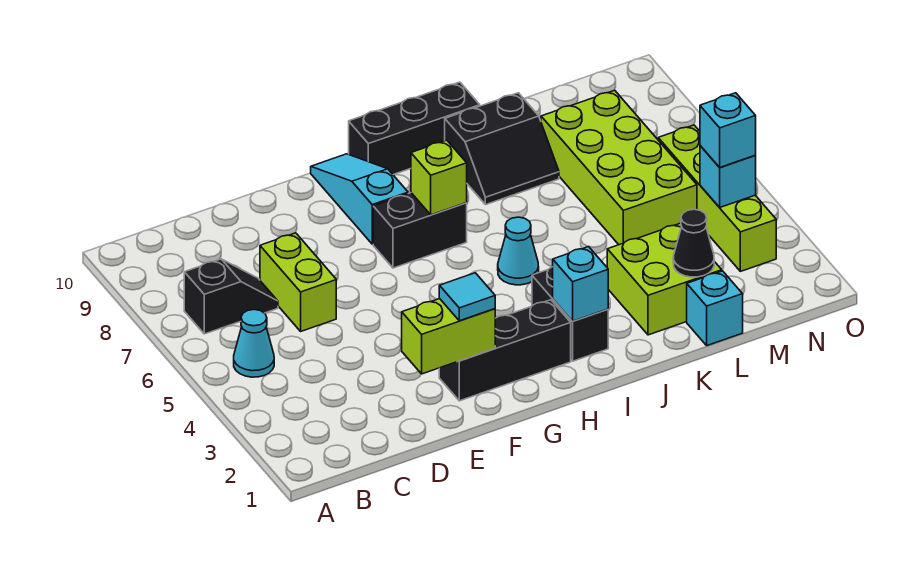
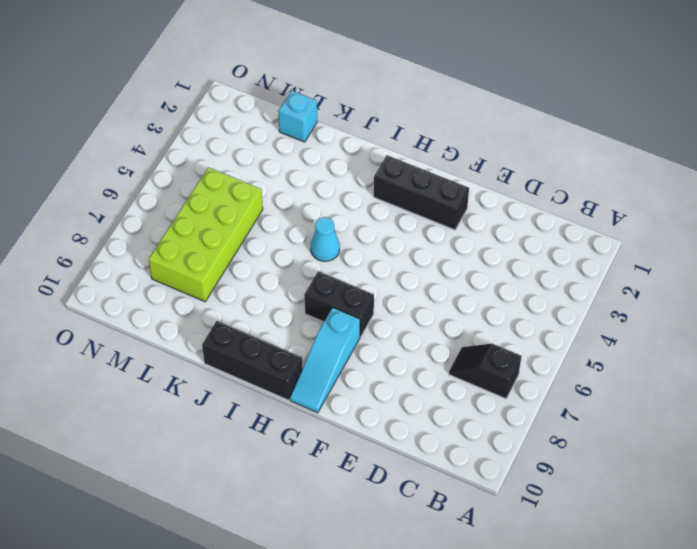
none -> cyan 1x1 cone [234,309,274,377]
none -> lime 1x2 brick [260,233,336,331]
none -> black 1x2 brick [532,267,608,361]

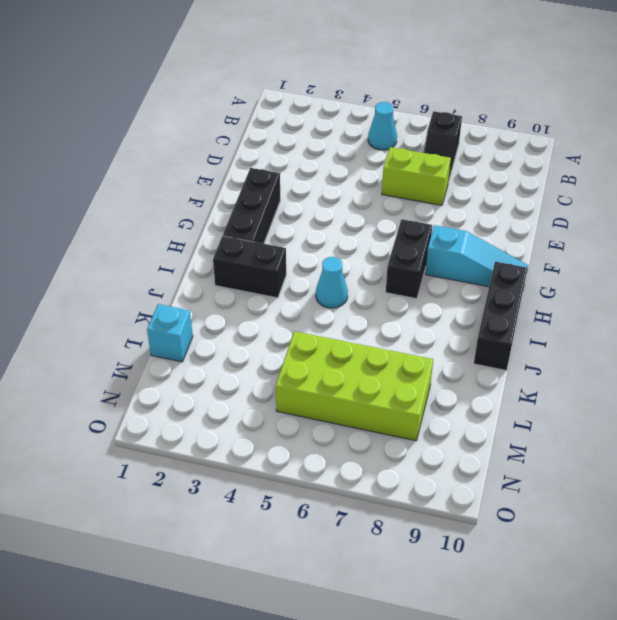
none -> black 2x2 slope [445,93,559,205]
none -> lime 2x2 brick [607,223,722,335]
none -> lime 1x4 brick [658,125,776,271]

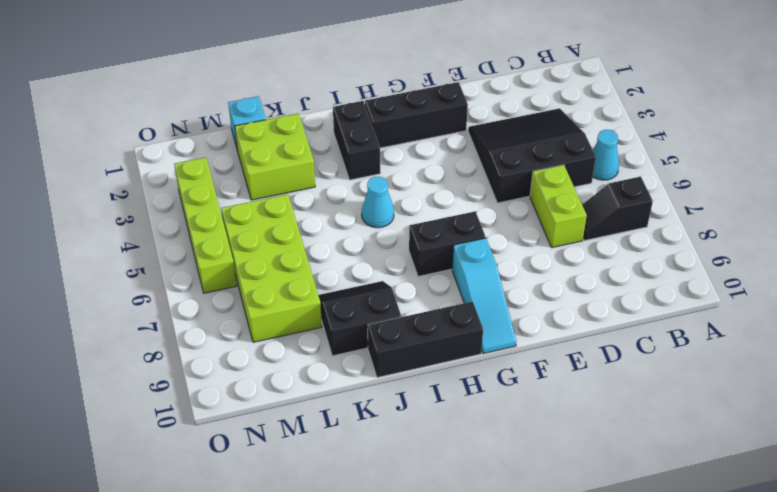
black 3x3 slope [468,108,596,203] -> none
none -> lime 1x2 brick [402,299,495,374]
none -> lime 1x1 brick [411,140,467,215]
none -> cyan 1x1 brick [553,247,608,321]

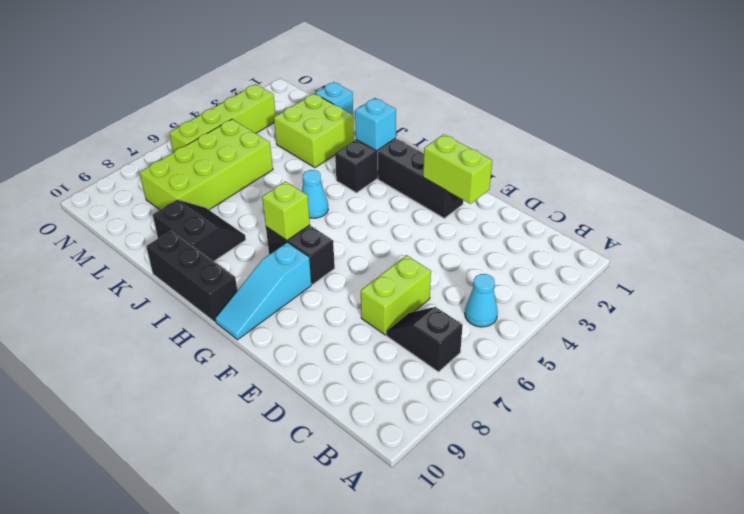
none -> black 1x1 cone [673,209,714,277]
none -> cyan 1x1 brick [700,146,756,207]
none -> cyan 1x1 tile [439,273,495,321]

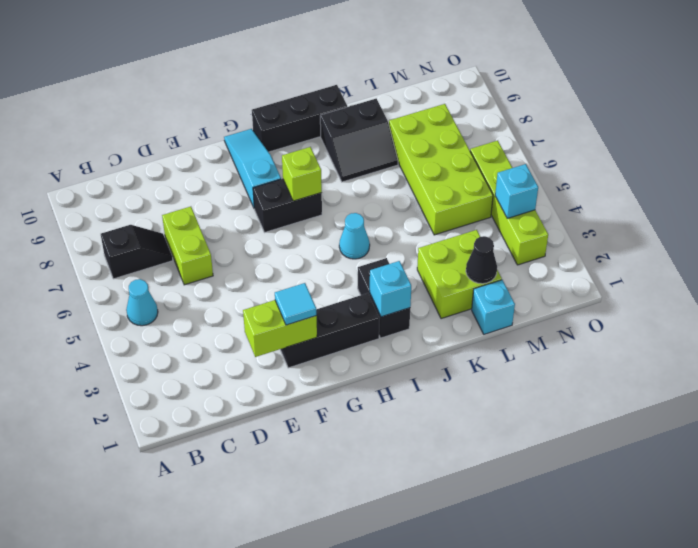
none -> cyan 1x1 brick [700,93,756,167]

